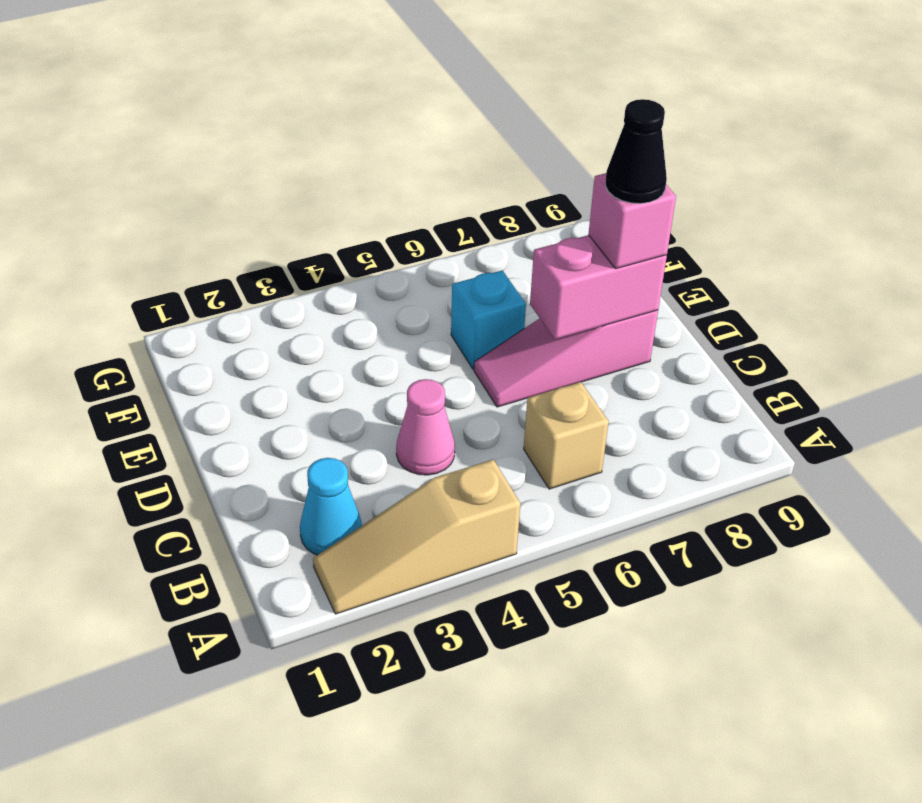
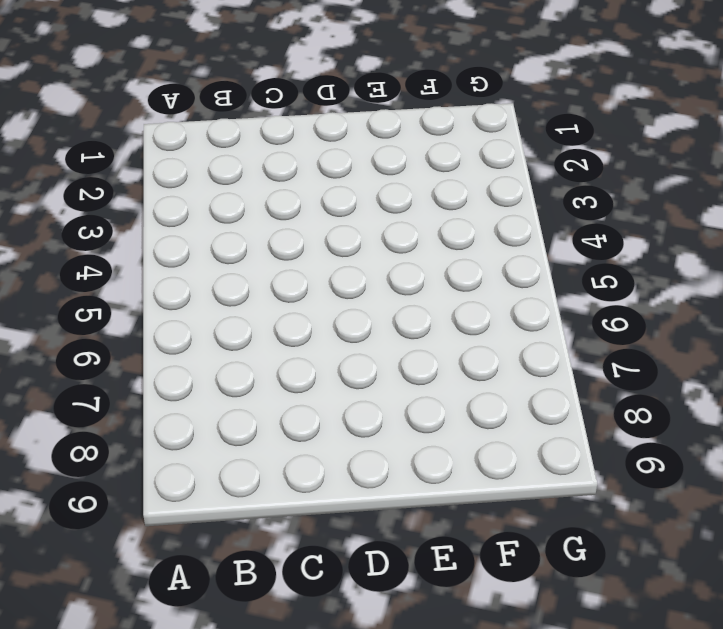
none -> tan 1x3 slope [313,459,520,614]
none -> cyan 1x1 cone [300,458,362,555]

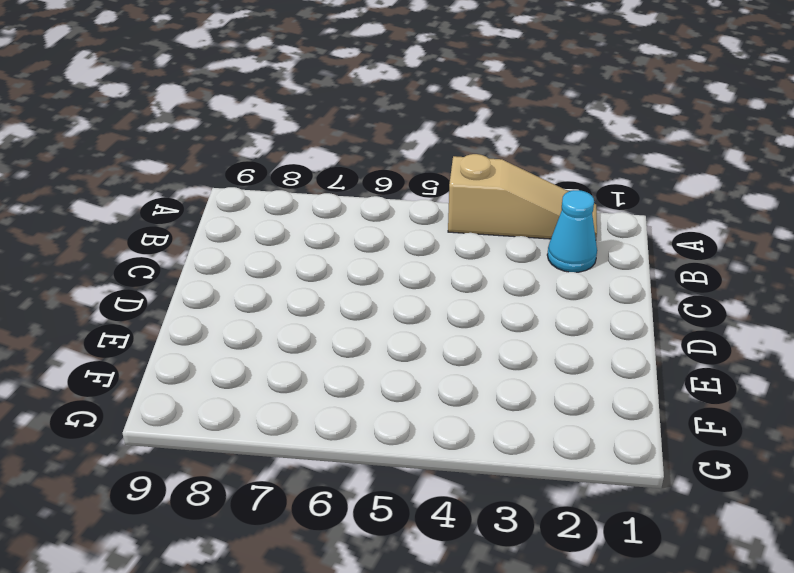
none -> tan 1x1 brick [524,382,609,489]
none -> pink 1x1 cone [396,379,455,475]

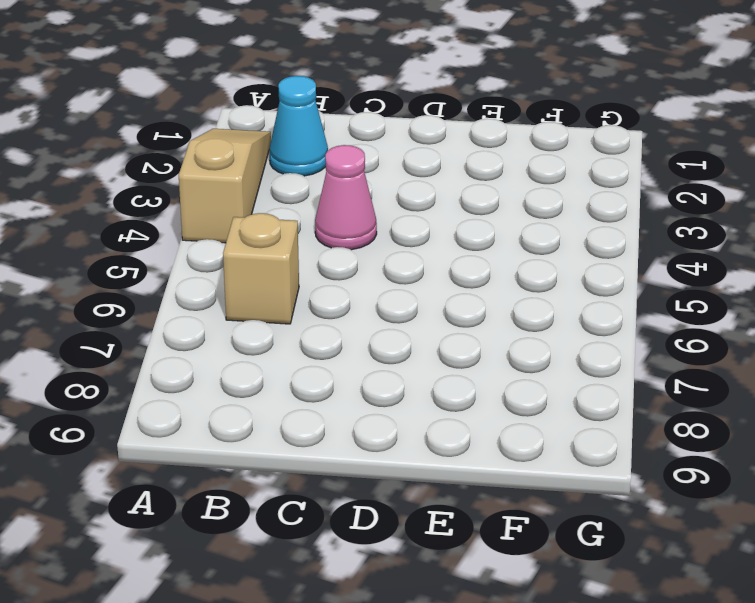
none -> pink 1x3 slope [474,310,658,407]
none -> cyan 1x1 brick [451,271,526,369]

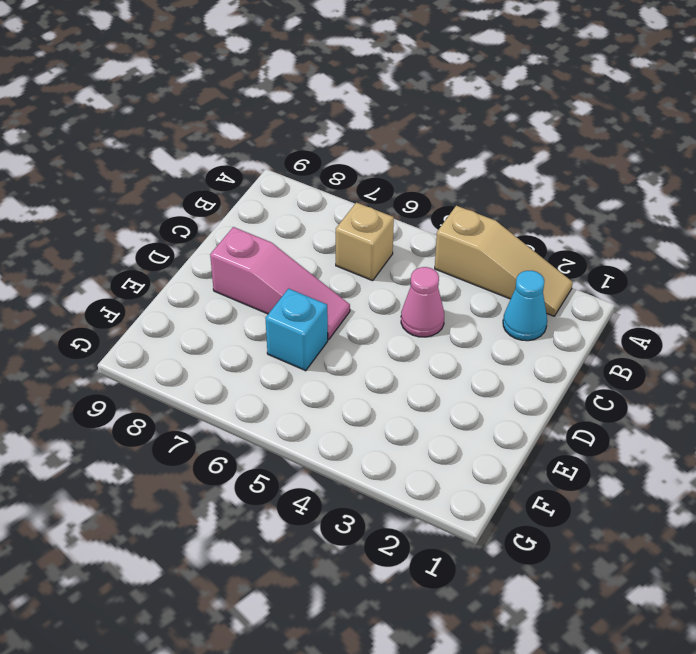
none -> pink 1x2 brick [530,235,667,339]
none -> pink 1x1 brick [588,173,676,269]

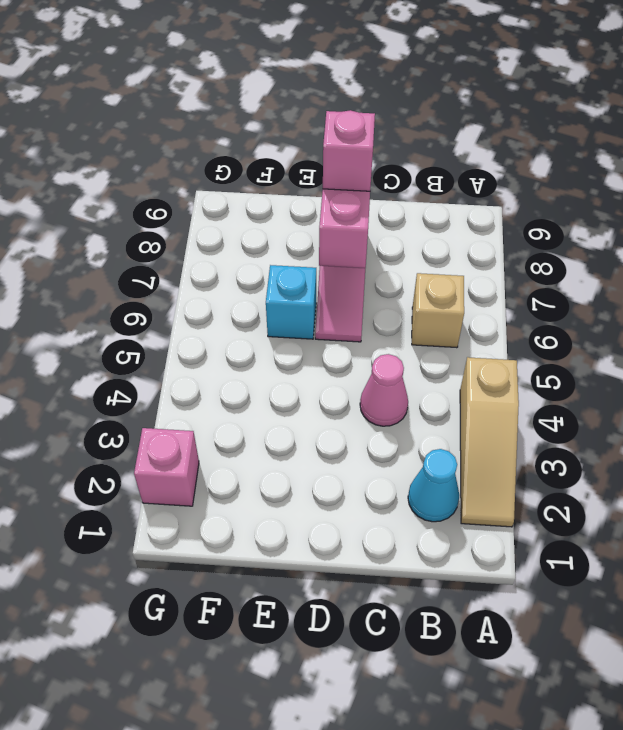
pink 1x1 brick [134,428,199,506] -> none
none -> black 1x1 cone [606,99,667,204]

